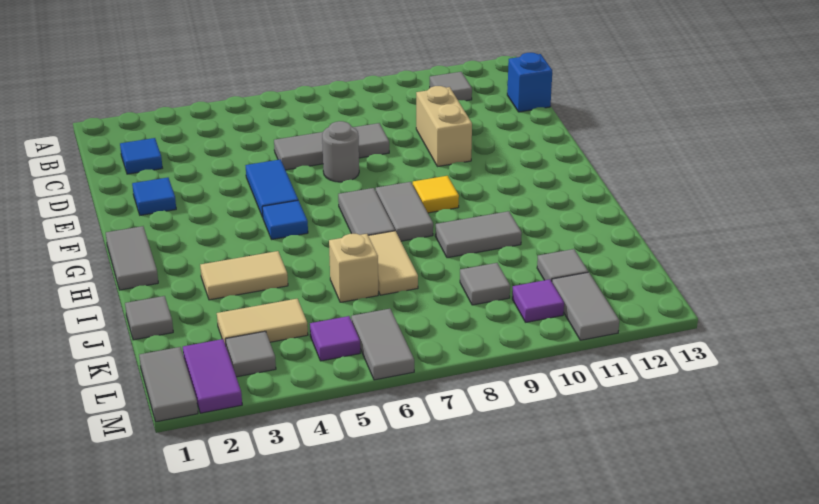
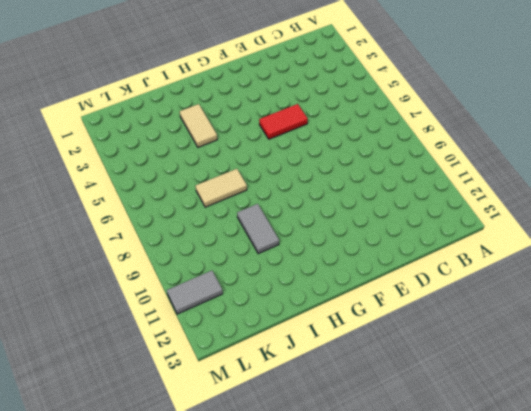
red 1x2 tile [259,104,308,139] -> blue 1x2 tile [246,160,298,217]
none -> grey 1x1 tile [430,72,472,101]
none -> blue 1x1 tile [120,138,162,174]
none -> blue 1x1 brick [507,53,552,112]

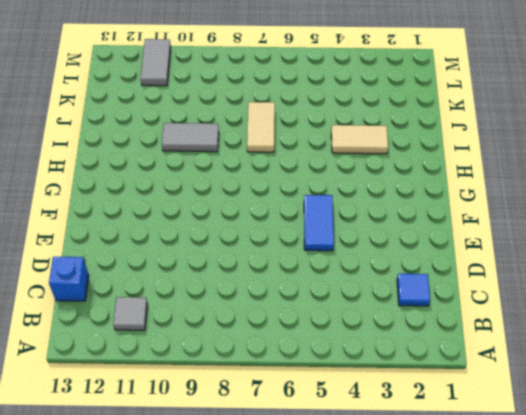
none -> grey 1x3 tile [274,123,389,170]
none -> tan 1x2 brick [416,86,472,167]
none -> blue 1x1 tile [132,178,176,215]

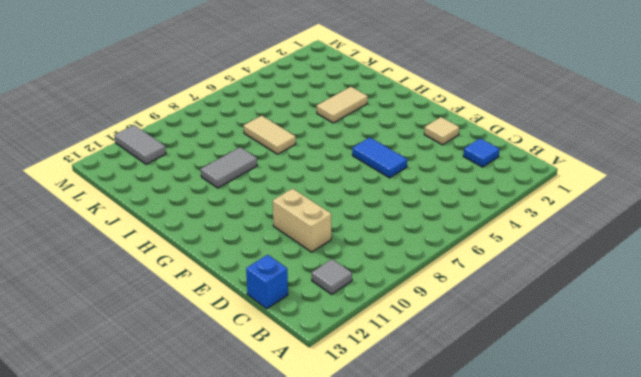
tan 1x1 tile [424,117,459,145] -> blue 1x1 tile [132,178,176,215]
none -> grey 1x3 tile [274,123,389,170]
none -> grey 1x1 round brick [322,121,359,182]
none -> grey 1x2 tile [106,226,158,290]

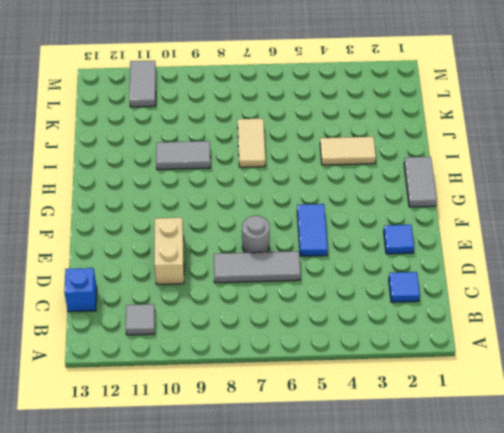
none -> blue 1x1 tile [262,200,308,239]
none -> grey 1x2 tile [338,188,395,235]
none -> grey 1x2 tile [376,182,433,241]

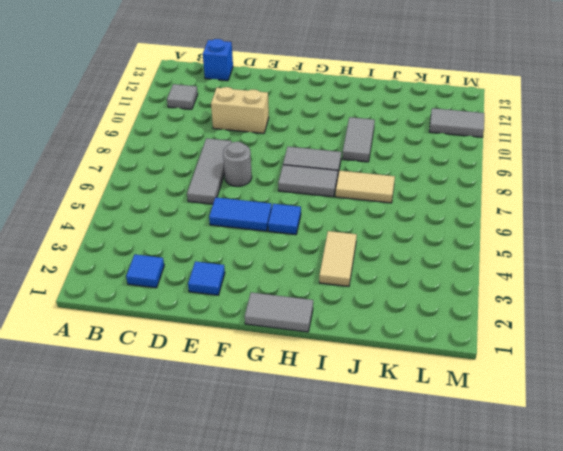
none -> yellow 1x1 tile [413,176,459,213]
none -> grey 1x1 tile [125,296,173,340]
none -> tan 1x1 brick [329,234,378,302]

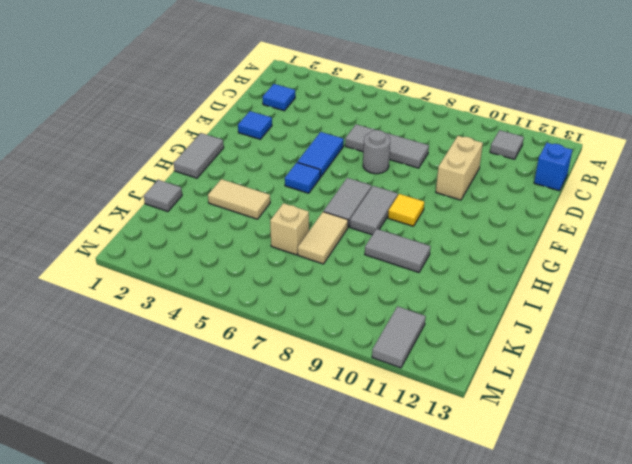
none -> tan 1x2 tile [217,299,308,345]
none -> grey 1x1 tile [460,263,510,305]
none -> grey 1x1 tile [537,249,588,282]

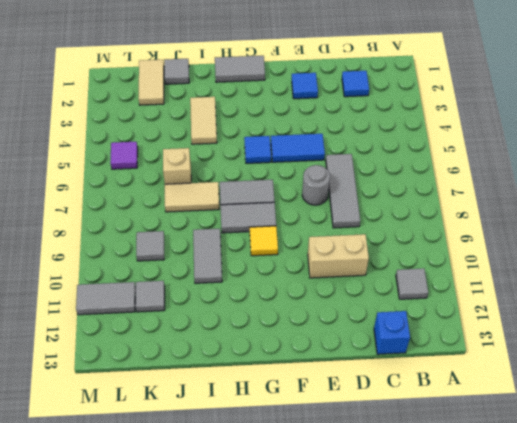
tan 1x2 tile [138,60,164,105] -> tan 1x2 tile moved to [217,299,308,345]
none -> grey 1x2 tile [139,347,198,422]
none -> purple 1x2 tile [183,339,242,413]
none -> grey 1x1 tile [225,331,276,377]

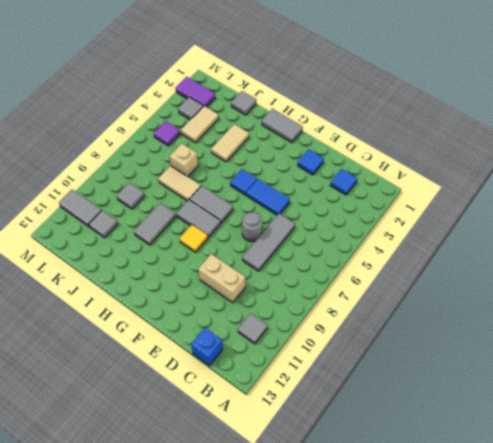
none -> grey 1x2 tile [139,347,198,422]
none -> grey 1x2 tile [351,309,414,380]
none -> purple 1x1 tile [512,279,564,322]

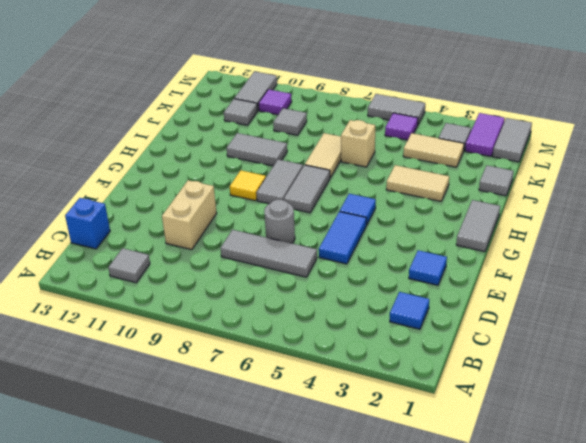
grey 1x2 tile [368,94,425,124] -> grey 1x2 tile turned to [351,309,414,380]

